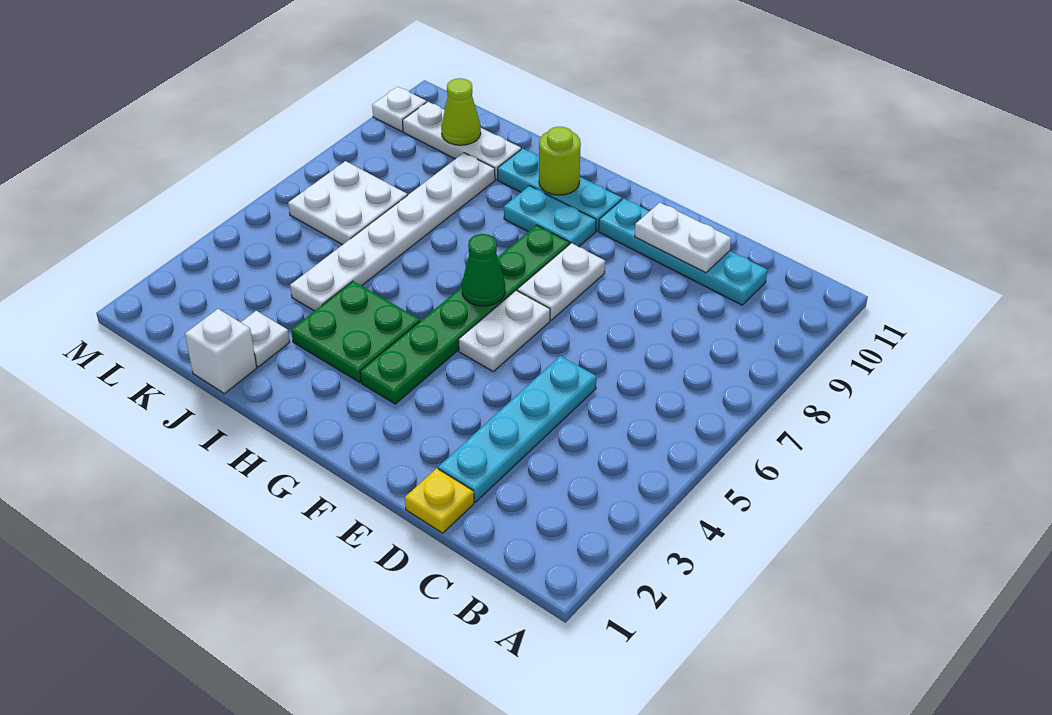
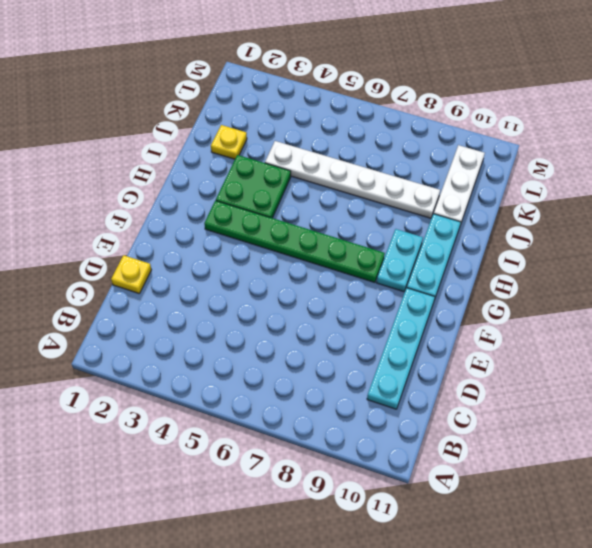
yellow 1x1 plate [211,125,247,159] -> white 1x1 plate [241,311,290,367]
none -> cyan 1x4 plate [438,356,596,502]
none -> white 1x2 plate [459,291,550,371]
none -> white 1x2 plate [517,243,605,320]

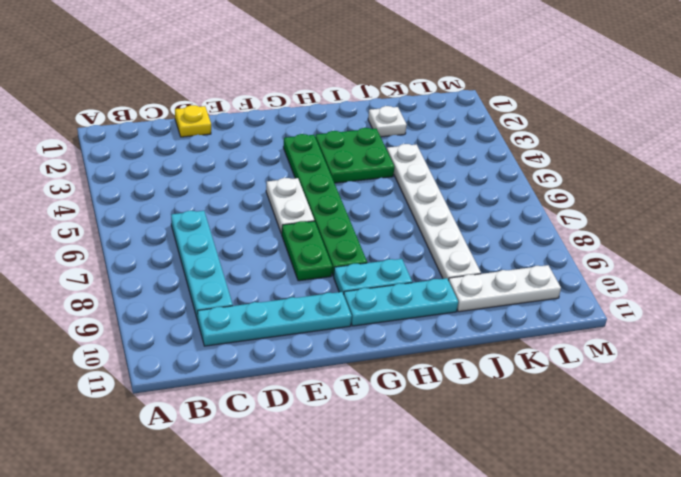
cyan 1x4 plate [171,211,233,320] -> cyan 1x4 plate moved to [438,356,596,502]
green 1x2 plate [282,221,332,281] -> white 1x2 plate [517,243,605,320]
none -> white 1x1 brick [185,309,257,394]
none -> white 2x2 plate [288,161,407,245]
none -> white 1x1 plate [372,87,427,132]

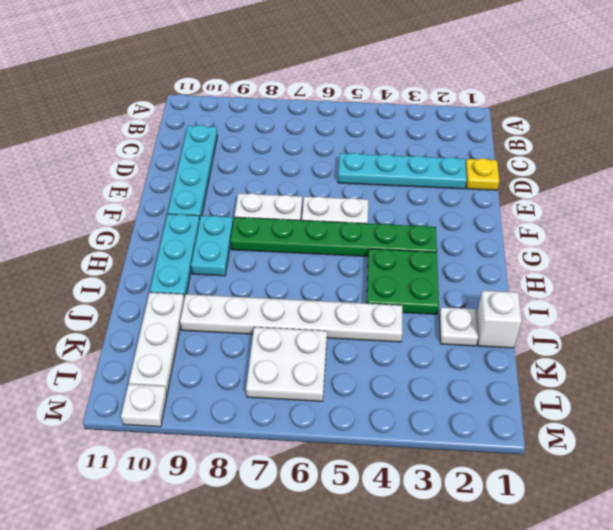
none -> white 1x2 plate [635,203,731,273]
none -> green 1x1 cone [462,234,505,306]
none -> lime 1x1 round brick [539,127,581,195]

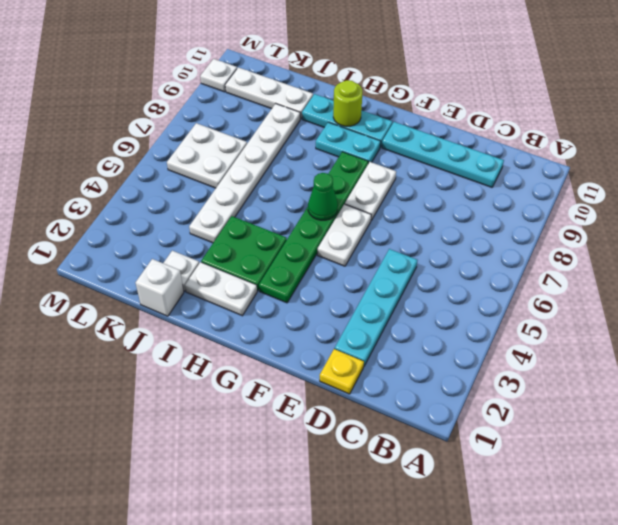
white 1x2 plate [185,262,257,316] -> white 1x2 plate moved to [635,203,731,273]
none -> lime 1x1 cone [441,78,481,145]

